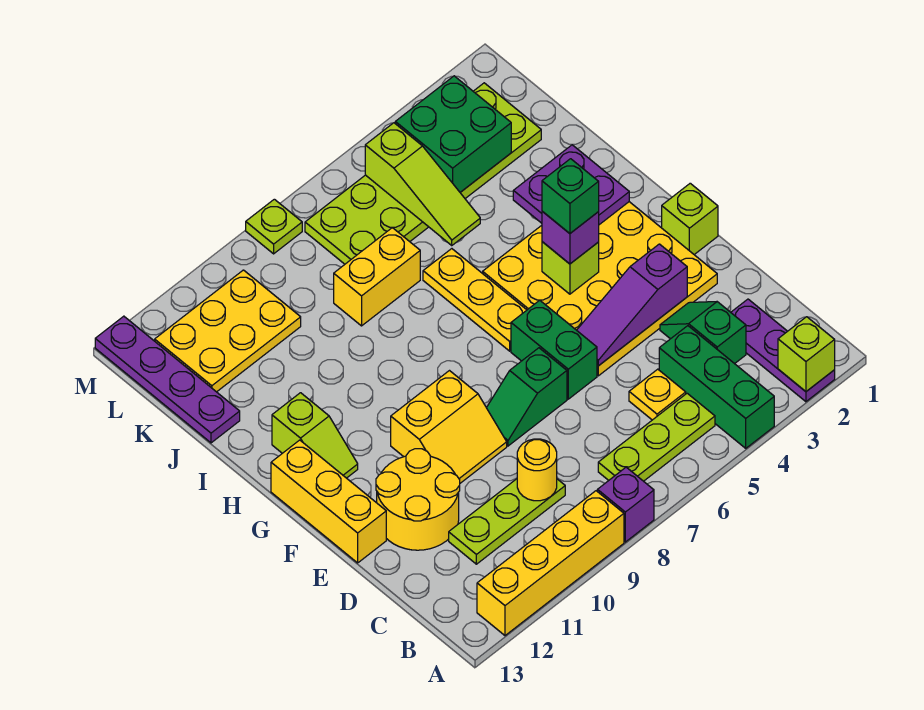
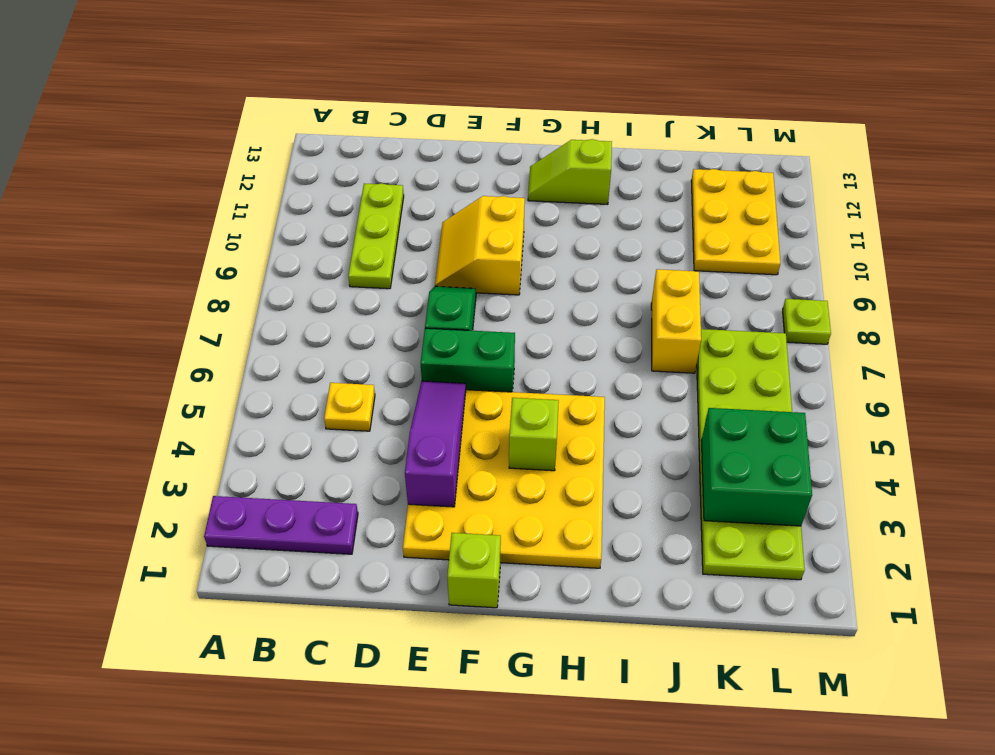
none -> green 1x3 brick [659,326,774,448]
none -> purple 1x1 brick [597,467,654,542]
none -> yellow 1x4 brick [477,491,624,636]
none -> lime 1x3 plate [598,393,715,481]

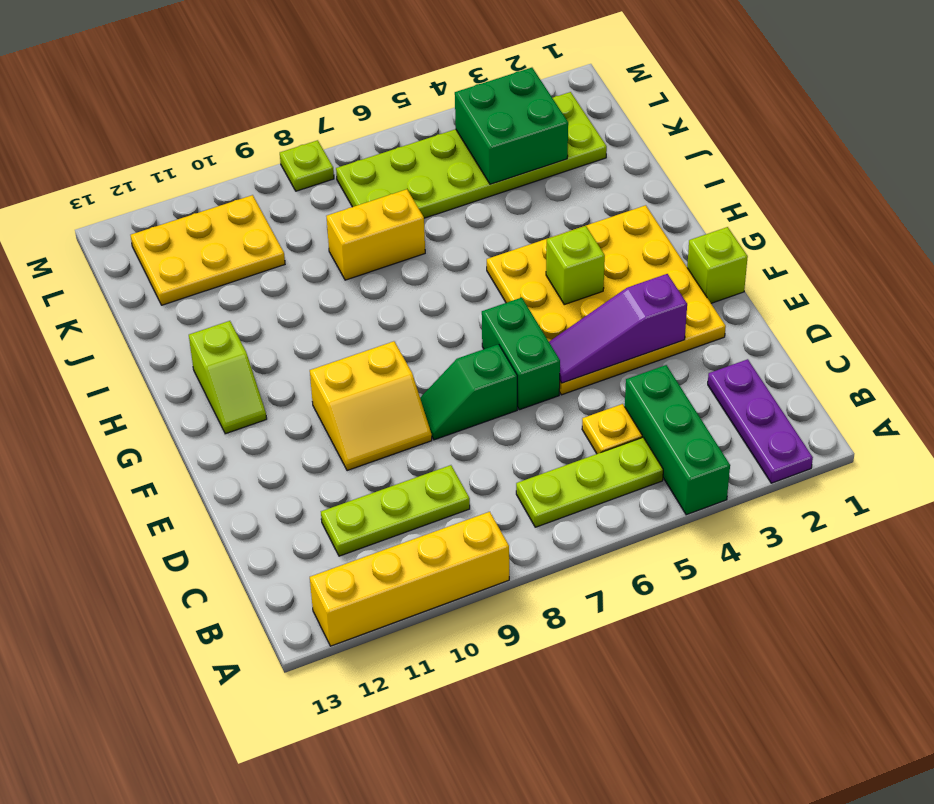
none -> purple 1x1 brick [597,467,654,542]
none -> green 1x2 slope [660,302,746,364]
none -> yellow 2x2 round brick [376,449,460,550]
none -> yellow 1x3 brick [271,440,386,563]

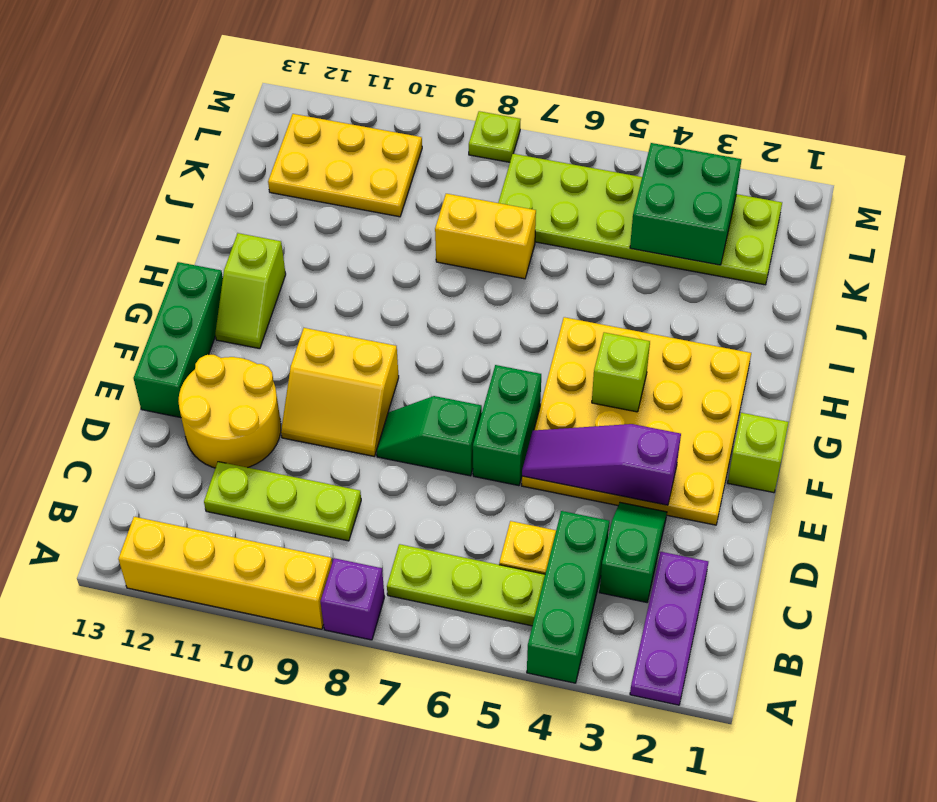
green 1x3 brick [134,262,223,418] -> yellow 1x3 brick [271,440,386,563]
none -> yellow 1x3 plate [423,249,526,351]
none -> purple 1x4 plate [95,316,240,443]
none -> lime 1x1 brick [778,317,835,391]
none -> yellow 1x1 round brick [517,439,557,501]

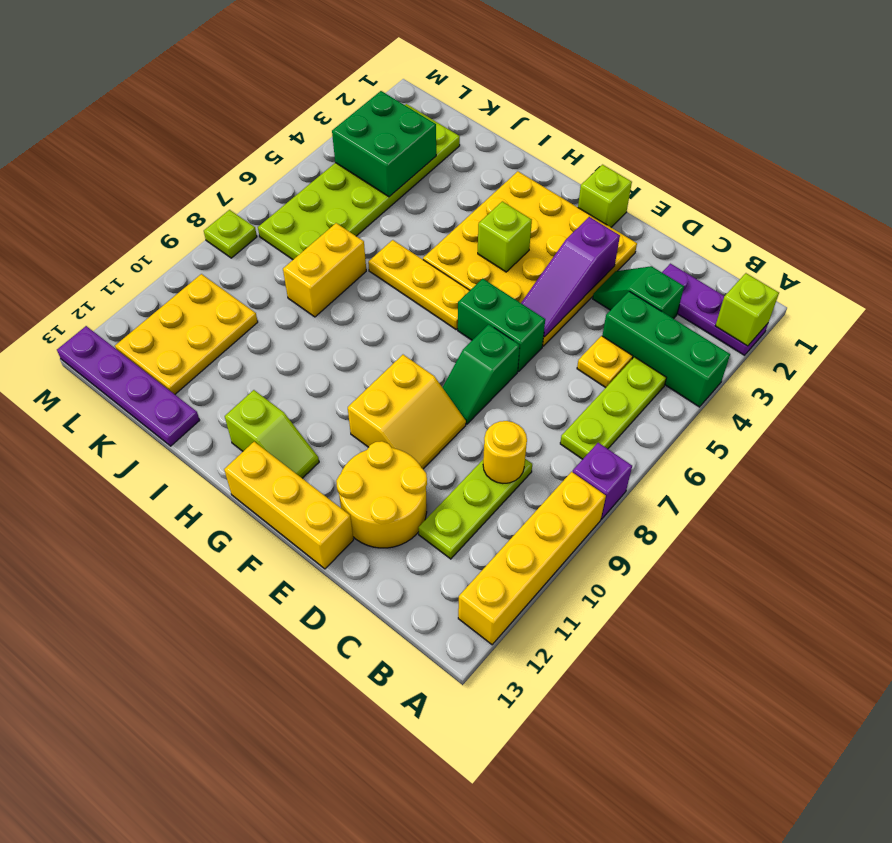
none -> purple 2x2 plate [513,145,629,225]
none -> lime 1x3 slope [365,123,480,245]
none -> purple 1x1 brick [542,211,599,264]
none -> green 1x1 brick [542,159,599,233]

